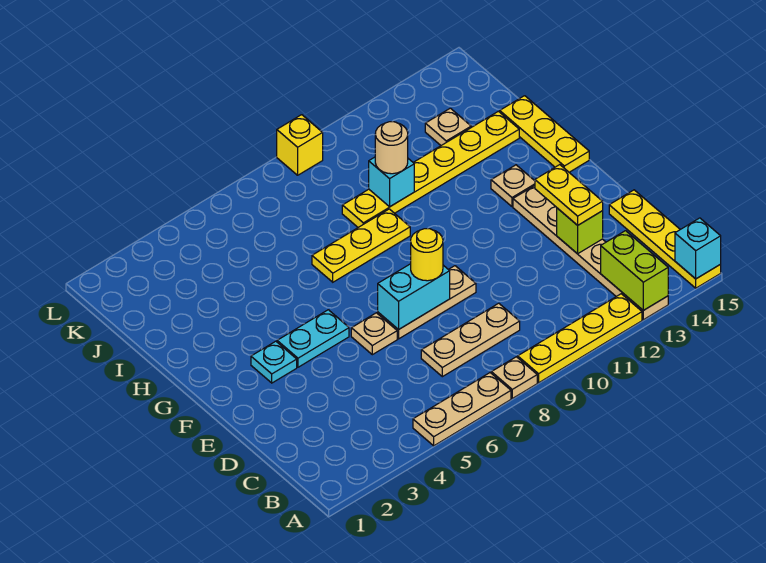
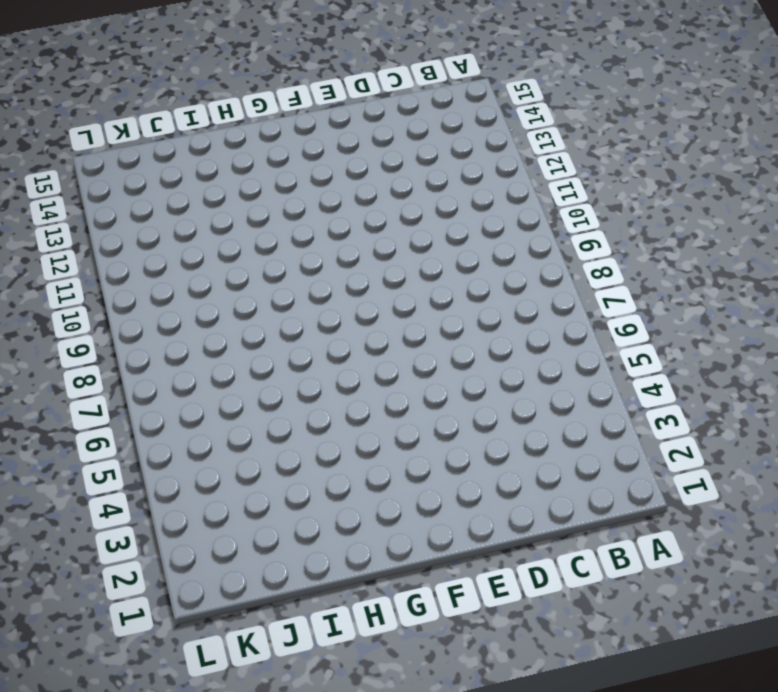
none -> tan 1x3 plate [413,373,511,446]
none -> tan 1x1 plate [491,357,537,398]
none -> yellow 1x4 plate [518,294,642,383]

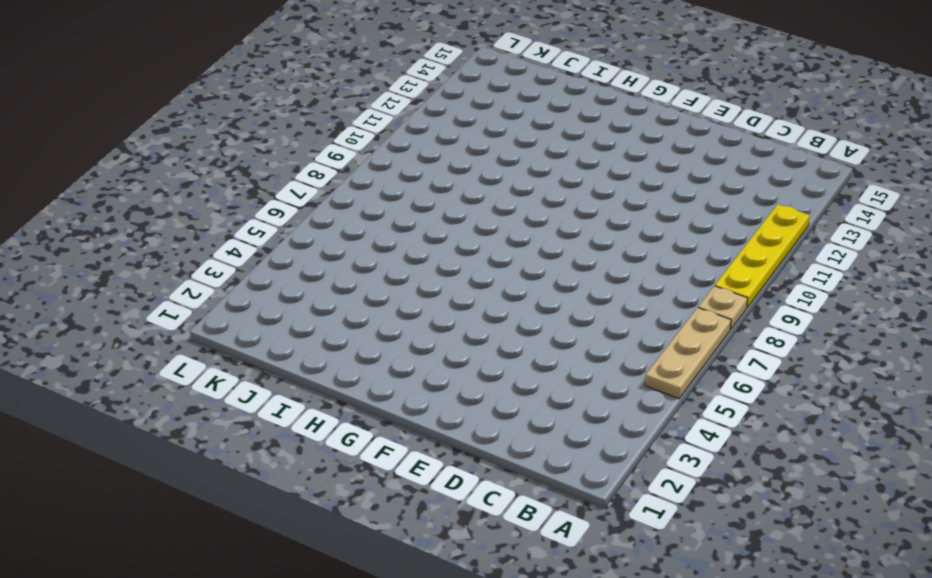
none -> tan 1x6 plate [513,186,668,320]
none -> yellow 1x4 plate [609,190,721,288]
none -> tan 1x3 plate [421,303,520,377]

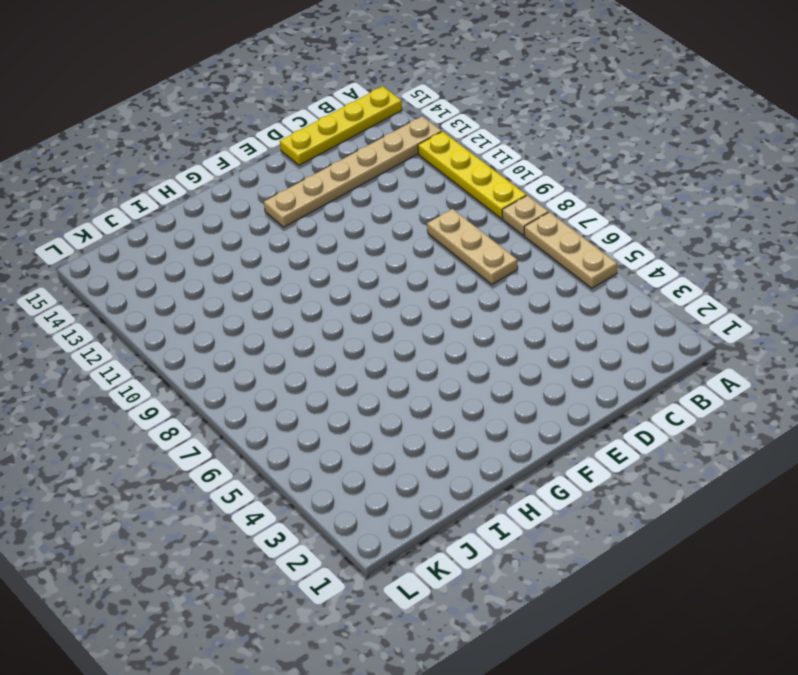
none -> tan 1x1 plate [351,313,397,355]
none -> tan 1x3 plate [378,266,476,339]
none -> cyan 1x1 plate [251,341,297,383]

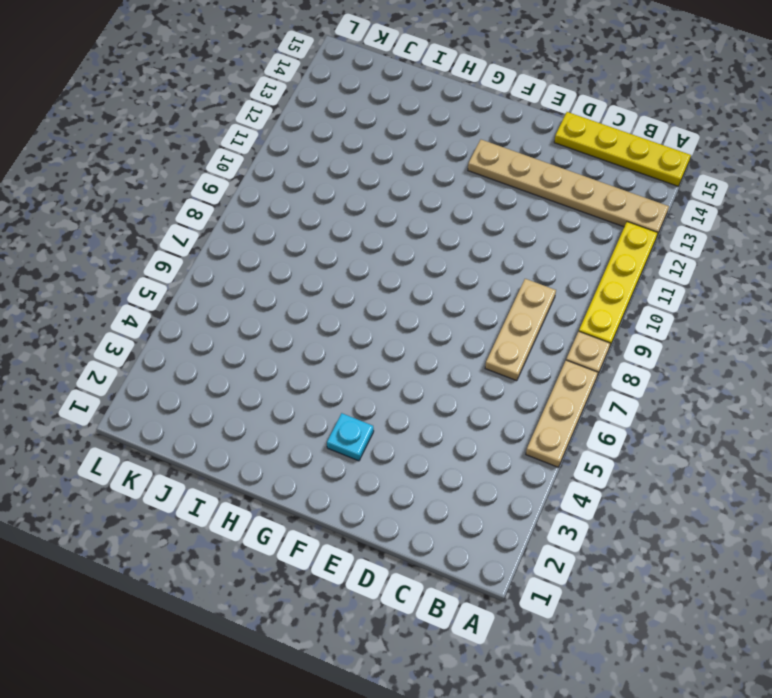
none -> tan 1x1 plate [351,313,397,355]
none -> tan 1x3 plate [378,266,476,339]
none -> cyan 1x2 plate [277,310,349,367]

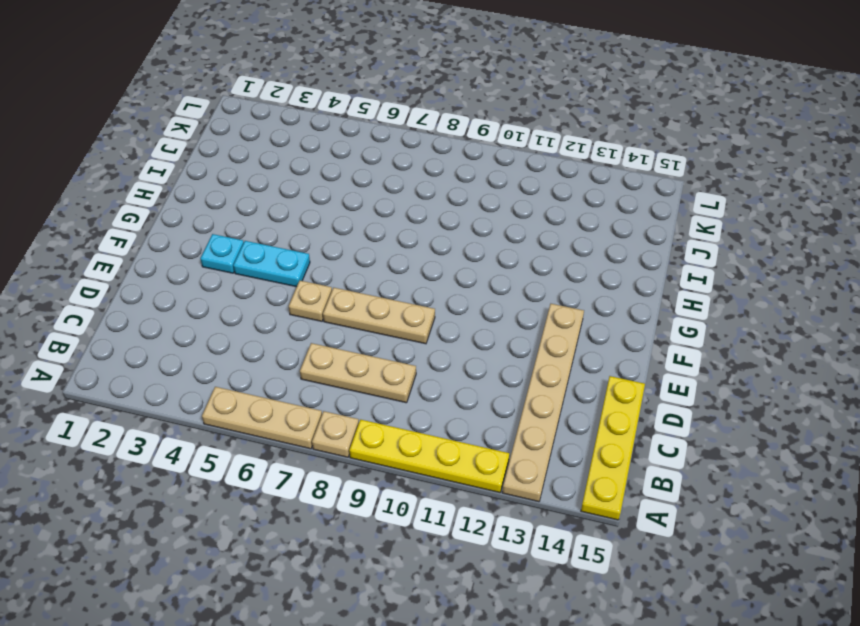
none -> tan 1x1 plate [491,165,535,207]
none -> yellow 1x3 plate [500,96,589,172]
none -> yellow 1x3 plate [312,209,410,282]

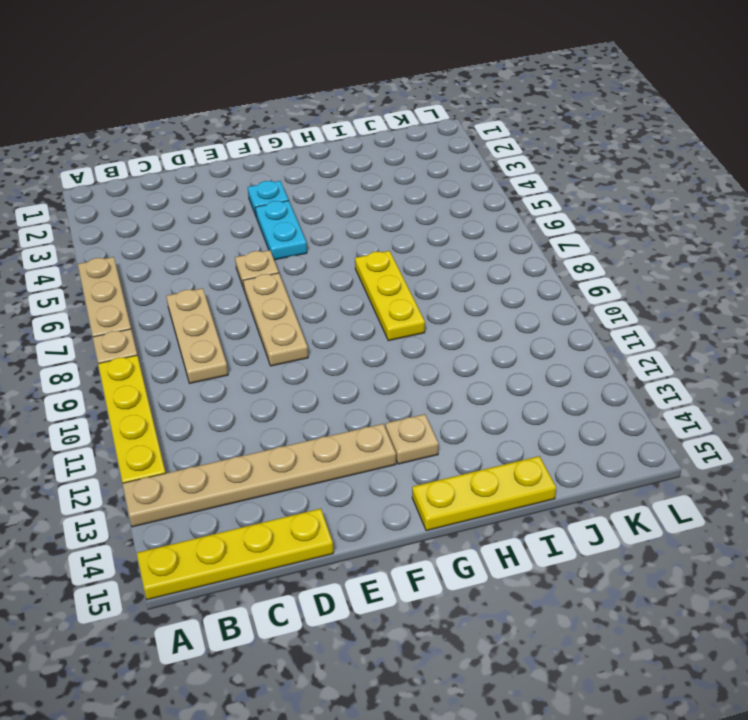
none -> yellow 1x6 plate [342,111,519,227]
none -> tan 1x1 plate [425,108,471,145]
none -> yellow 1x1 brick [277,115,323,175]

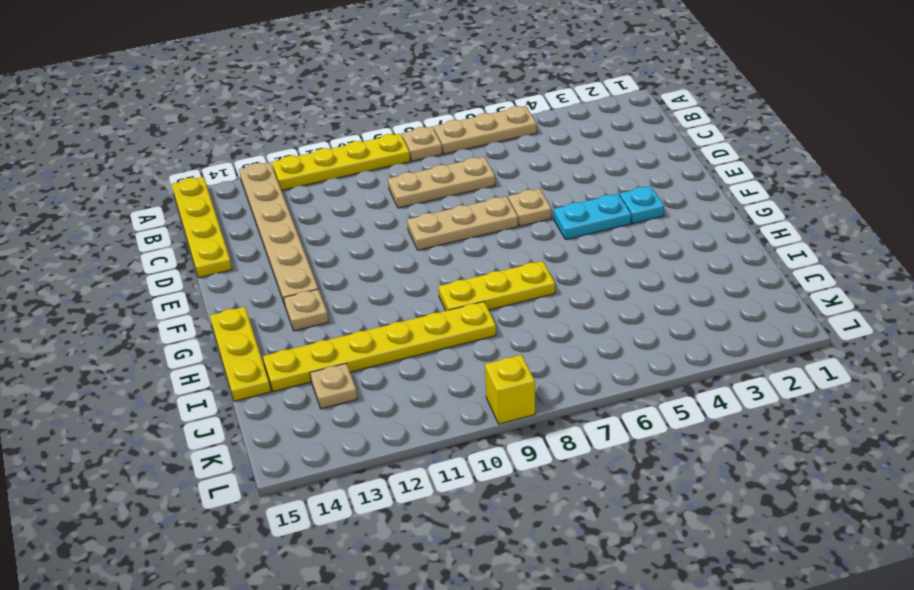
none -> lime 1x2 brick [601,231,668,310]
none -> cyan 1x1 brick [675,218,721,279]
none -> lime 1x1 brick [557,208,603,254]

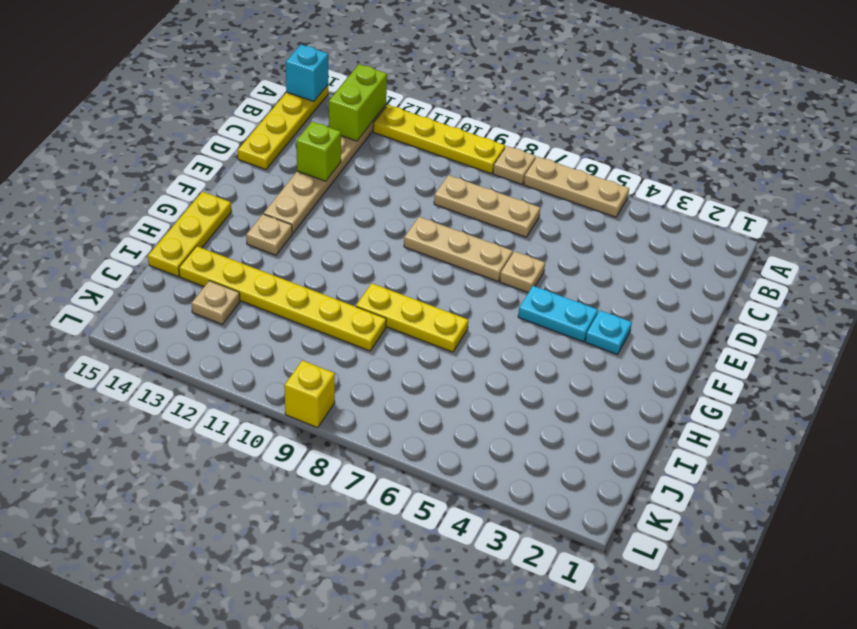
none -> cyan 1x2 brick [378,264,450,330]
none -> cyan 1x1 brick [369,157,414,207]
none -> yellow 1x2 plate [535,165,603,225]

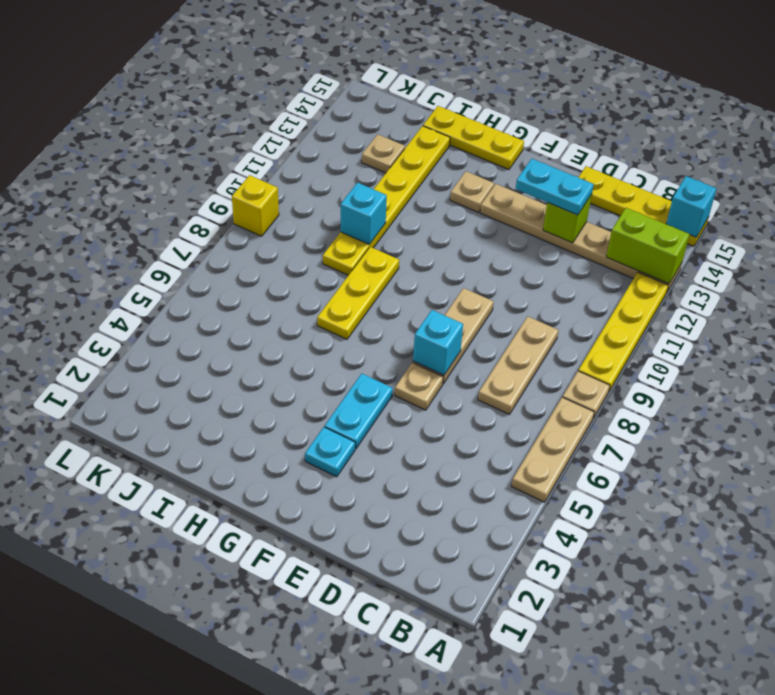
cyan 1x2 plate [516,159,594,215] -> yellow 1x2 plate [535,165,603,225]
cyan 1x1 brick [413,310,463,375] -> cyan 1x2 brick [378,264,450,330]
none -> yellow 1x1 round brick [411,229,443,281]
none -> tan 1x1 round brick [375,122,408,174]

